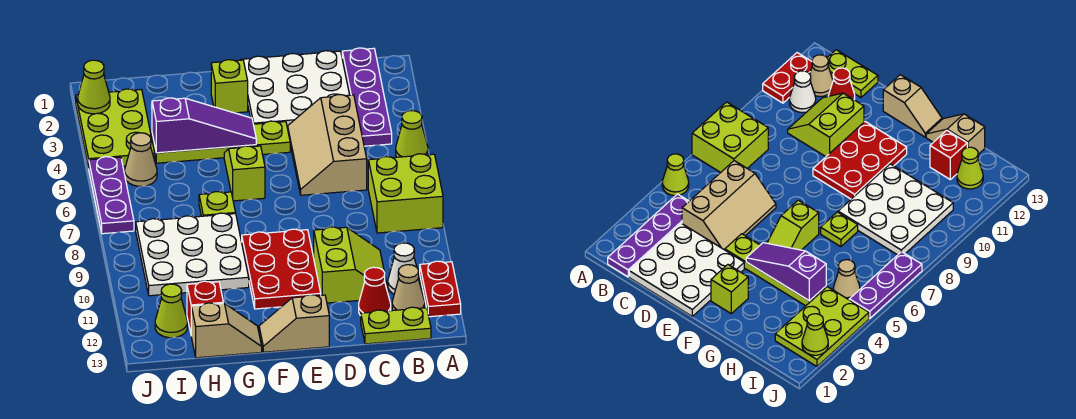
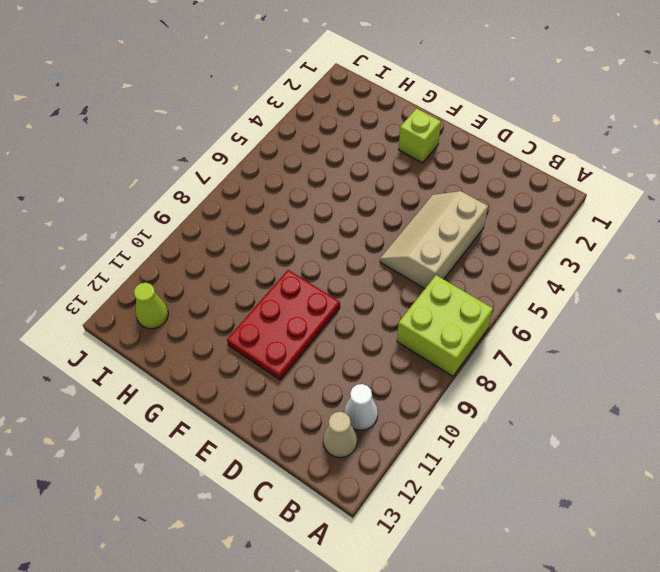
none -> lime 1x1 cone [396,111,428,157]
none -> red 1x2 plate [420,261,461,317]
none -> purple 1x4 plate [342,48,392,146]

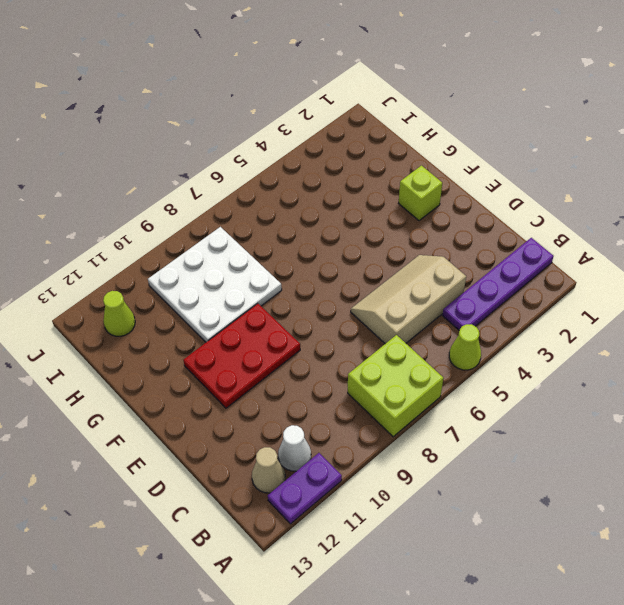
purple 1x2 plate [268,453,342,524] -> red 1x2 plate [420,261,461,317]
none -> lime 1x2 plate [361,307,431,344]
none -> white 3x3 plate [241,51,349,128]
none -> lime 2x2 slope [314,227,388,303]

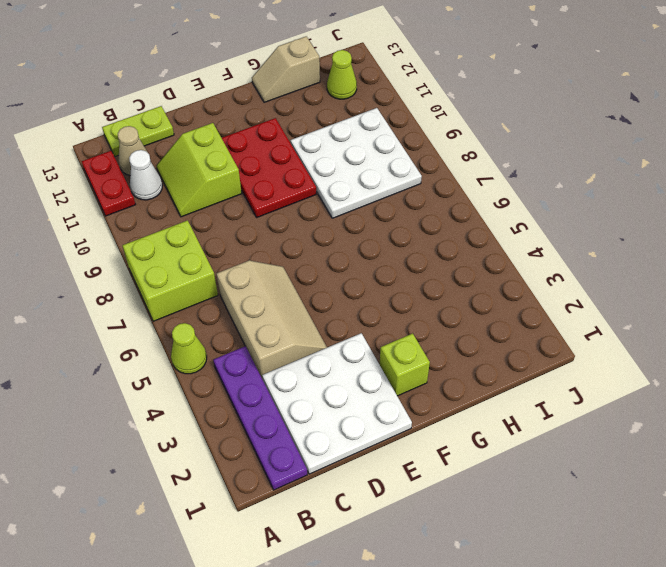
none -> red 1x1 cone [359,267,391,316]
none -> lime 1x4 plate [152,121,290,163]
none -> tan 1x2 slope [259,295,329,352]

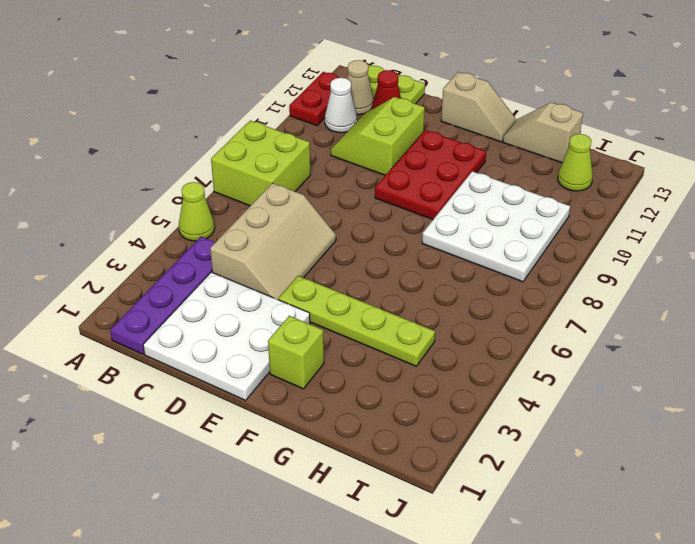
none -> lime 1x2 slope [224,146,265,201]
none -> lime 1x1 plate [199,192,236,216]
none -> red 1x1 brick [187,281,223,333]

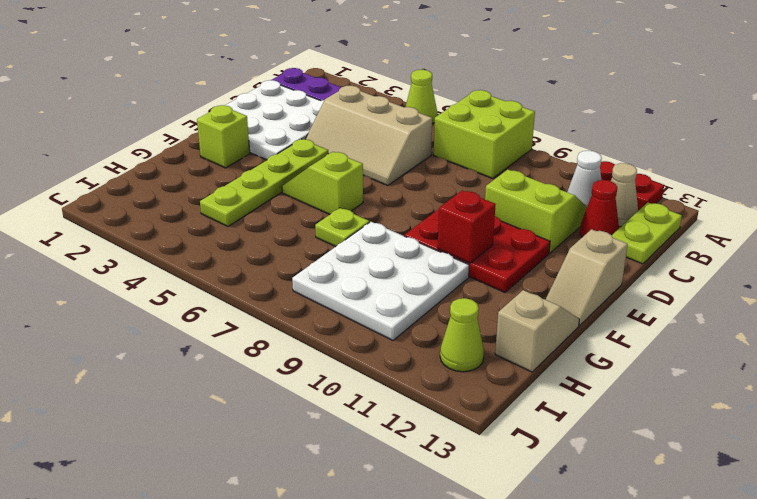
red 1x1 brick [438,190,496,263] -> red 1x1 brick moved to [187,281,223,333]
none -> lime 2x3 plate [76,89,155,168]
none -> tan 1x1 cone [125,133,157,186]
none -> purple 1x3 plate [89,157,134,234]

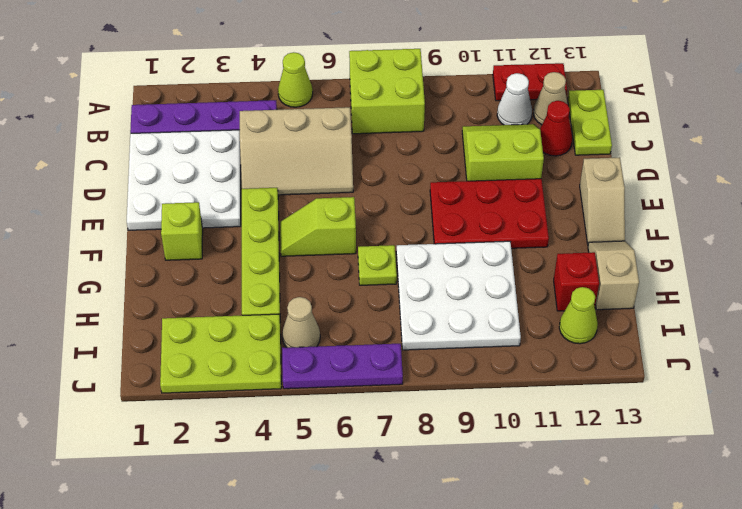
none -> purple 1x3 slope [152,98,256,153]
none -> lime 1x1 cone [78,60,110,114]

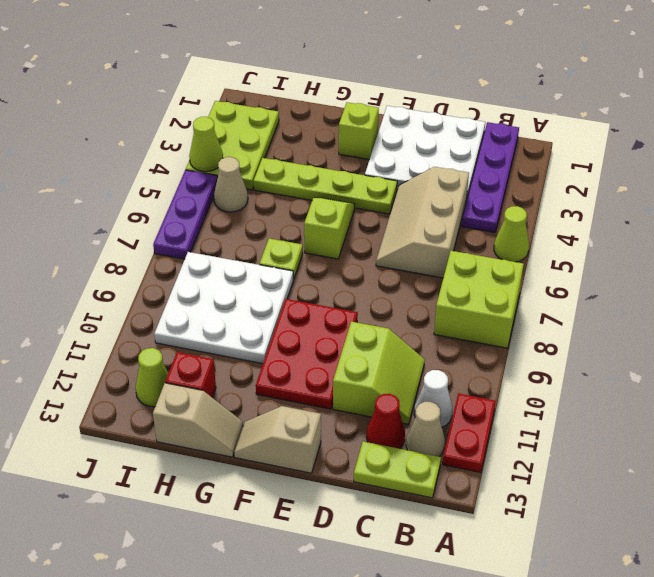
lime 1x1 cone [189,117,223,172] -> lime 1x1 cone moved to [78,60,110,114]
none -> purple 1x3 slope [152,98,256,153]

